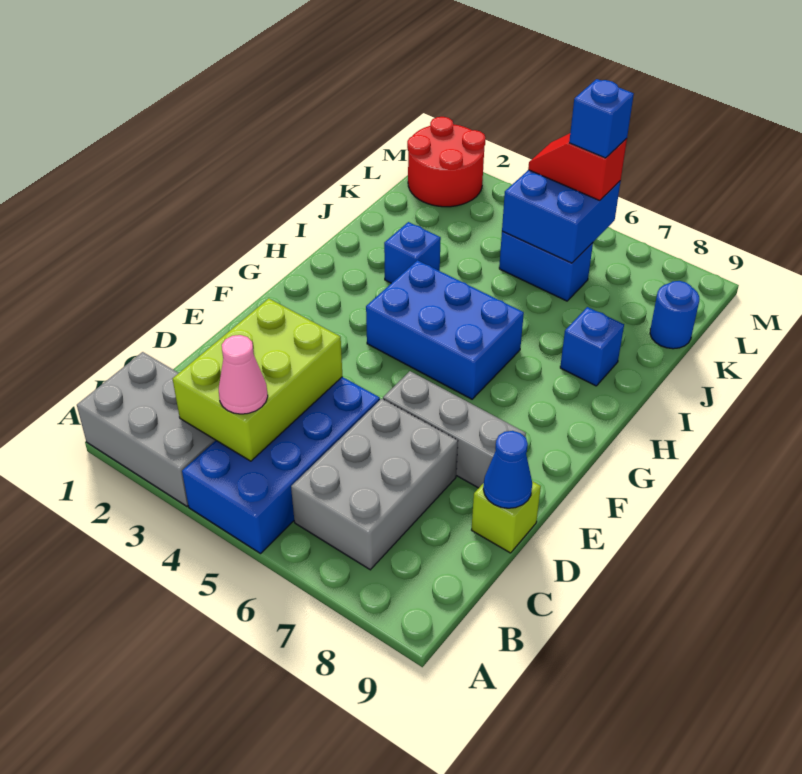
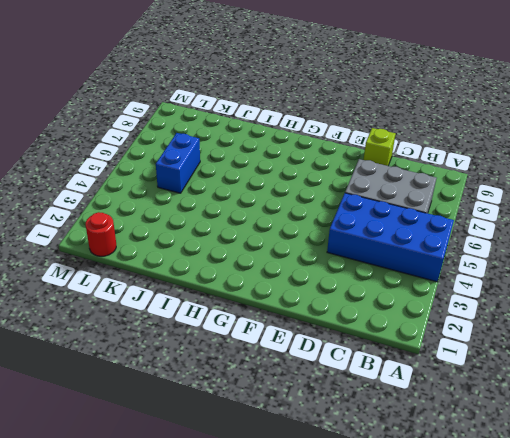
red 1x1 round brick [86,212,116,256] -> red 2x2 round brick [407,117,486,207]
none -> grey 2x3 brick [77,352,216,506]
none -> grey 1x3 brick [383,371,526,488]
none -> blue 2x3 brick [366,260,524,399]

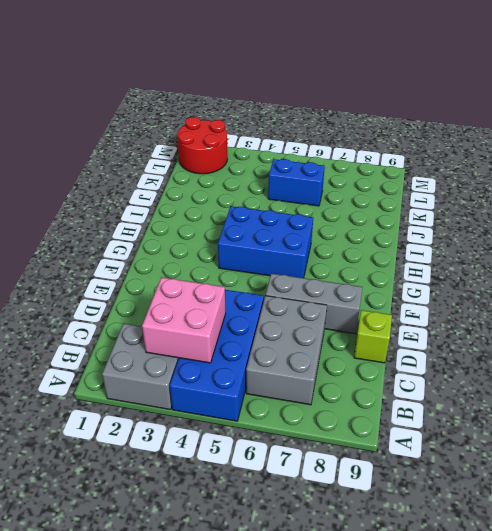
grey 2x2 brick [102,323,179,410] -> grey 2x3 brick [77,352,216,506]
pink 2x2 brick [142,277,226,363] -> lime 2x3 brick [173,298,342,461]
none -> blue 1x1 brick [384,222,441,283]
none -> blue 1x1 brick [560,307,624,386]
none -> blue 1x1 round brick [650,281,699,349]

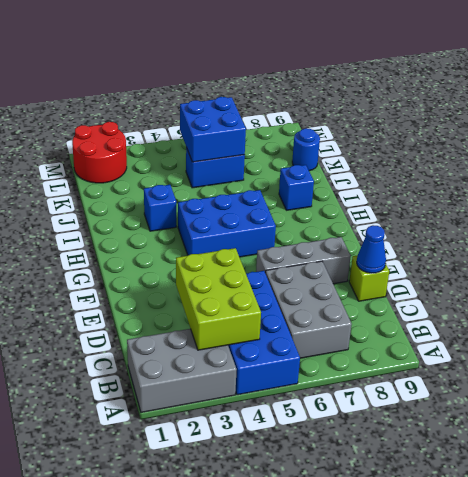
none -> pink 1x1 cone [219,335,268,414]
none -> red 1x2 slope [528,133,627,201]
none -> blue 1x1 brick [569,79,634,158]

